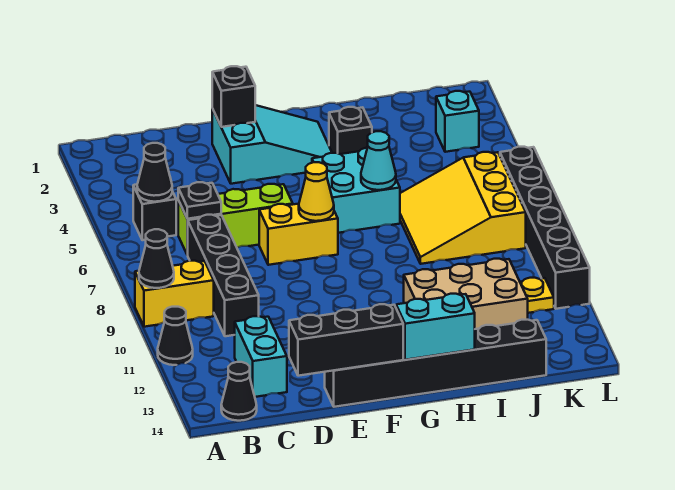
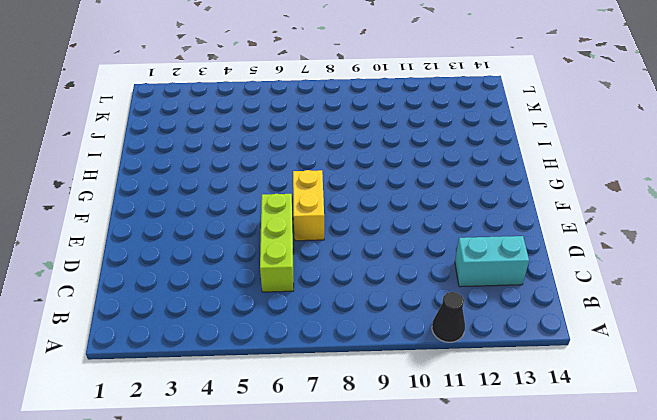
none -> yellow 1x2 brick [135,261,214,327]
none -> black 1x1 brick [133,184,176,240]
none -> black 1x1 cone [221,362,257,421]

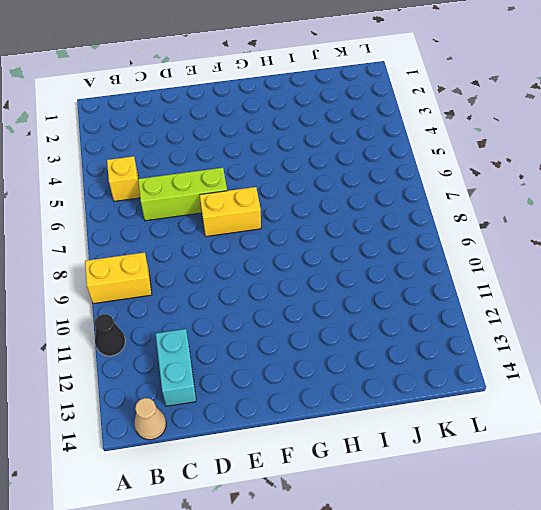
yellow 1x1 brick [107,156,140,201] -> black 1x1 brick [133,184,176,240]
tan 1x1 cone [134,398,166,440] -> black 1x1 cone [221,362,257,421]
none -> black 1x4 brick [188,215,259,336]
none -> cyan 2x3 slope [212,105,332,184]
none -> black 1x6 brick [325,320,546,407]

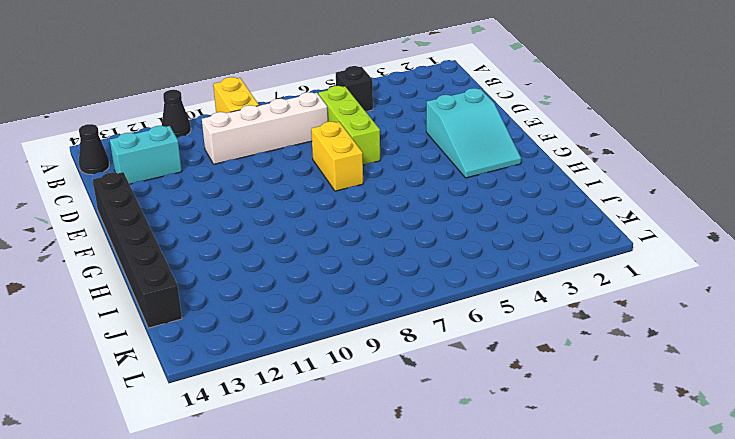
white 1x4 brick [202,92,328,164] -> black 1x4 brick [188,215,259,336]
none -> cyan 2x2 brick [312,148,400,233]
none -> black 1x1 brick [329,107,372,154]
none -> tan 2x3 brick [404,259,528,329]

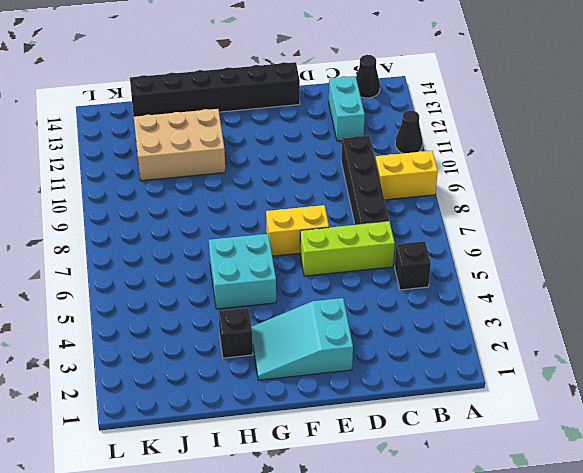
none -> yellow 3x3 slope [400,152,526,264]
none -> cyan 1x1 brick [436,91,479,152]
none -> yellow 1x1 plate [520,278,554,313]

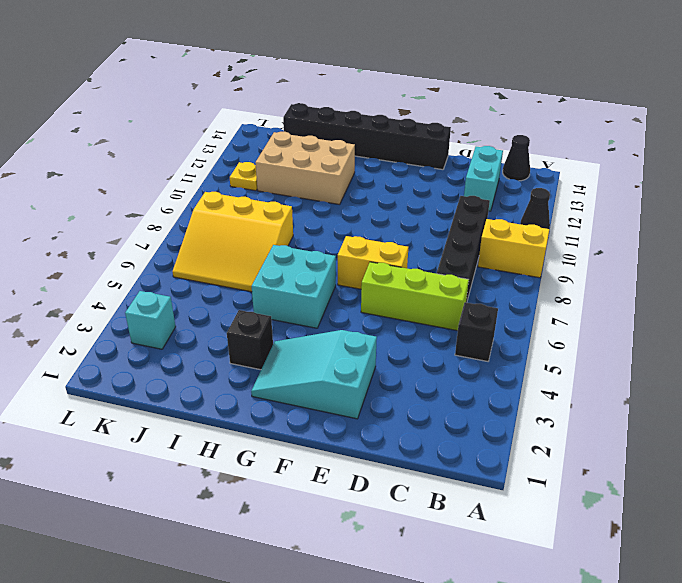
yellow 3x3 slope [173,192,293,292] -> yellow 3x3 slope turned to [400,152,526,264]
none -> black 1x6 brick [500,147,590,309]
none -> black 1x1 cone [139,229,174,288]
none -> black 1x1 cone [137,143,172,202]

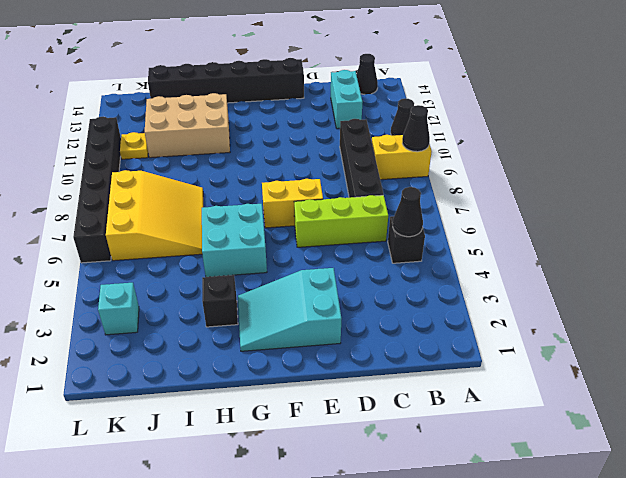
none -> black 1x1 plate [178,182,221,219]
none -> black 1x3 brick [289,304,403,376]
none -> black 1x1 brick [212,66,255,127]

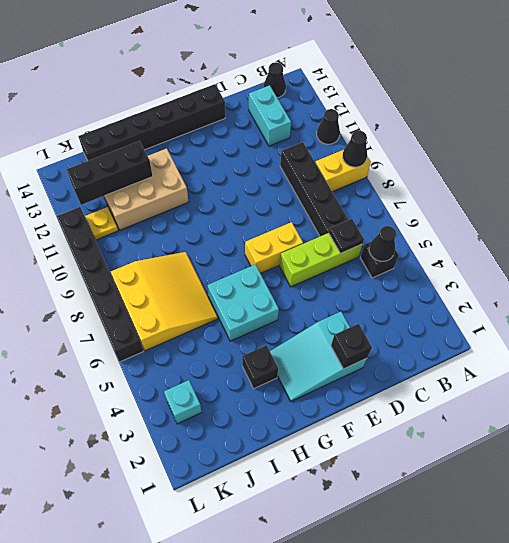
black 1x3 brick [66,141,153,205] -> black 1x3 brick moved to [289,304,403,376]
none -> yellow 1x1 cone [299,162,334,221]
none -> cyan 1x2 brick [396,294,475,360]
none -> cyan 1x1 cone [361,131,396,190]

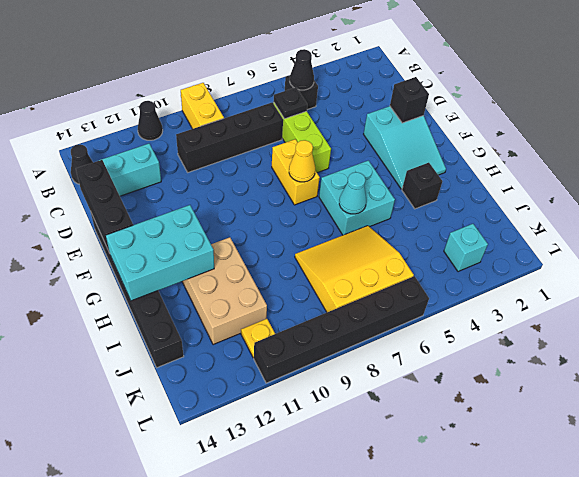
cyan 2x3 brick [106,205,214,301] -> cyan 1x2 brick [396,294,475,360]
none -> black 1x1 cone [139,229,174,288]

